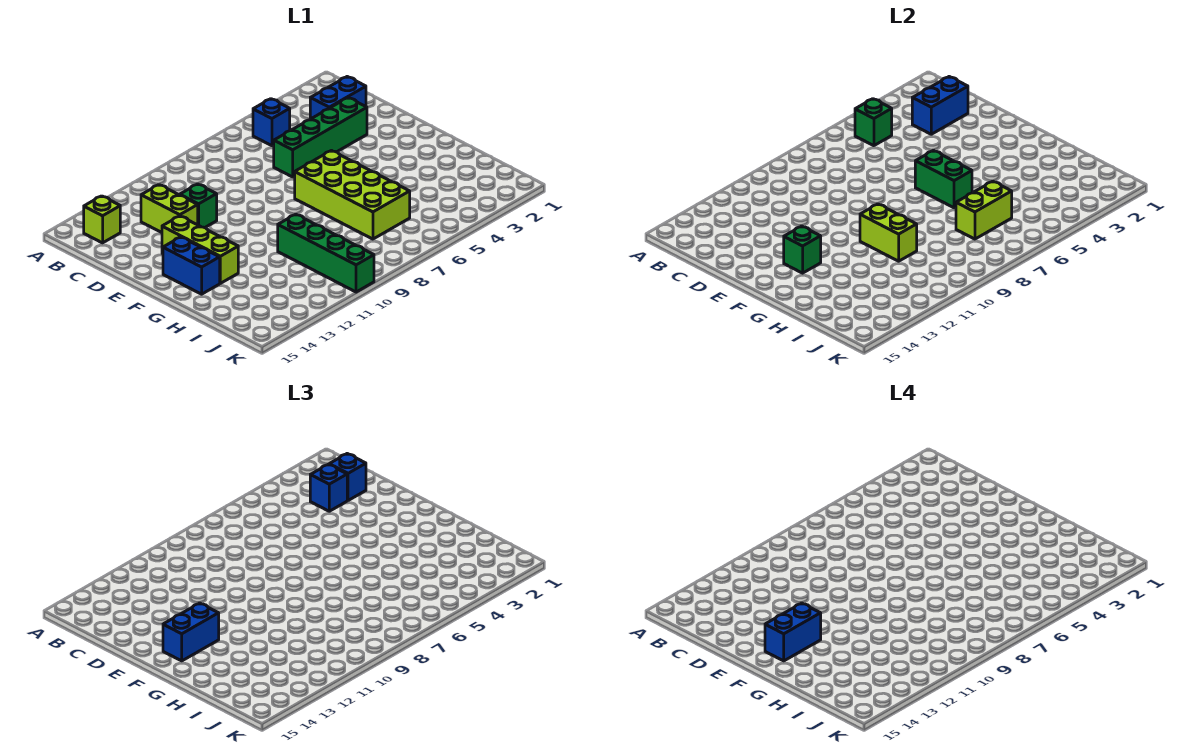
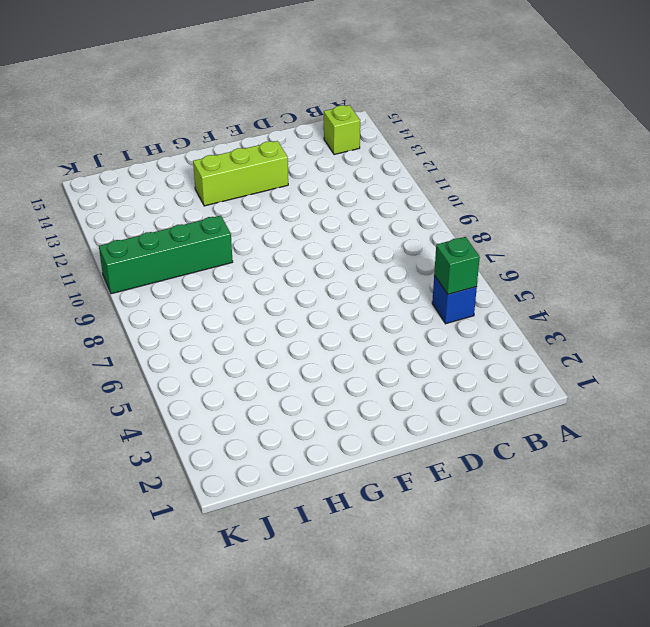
none -> blue 1x2 brick [310,77,366,119]
none -> lime 1x2 brick [141,185,198,233]
none -> green 1x4 brick [274,98,367,177]

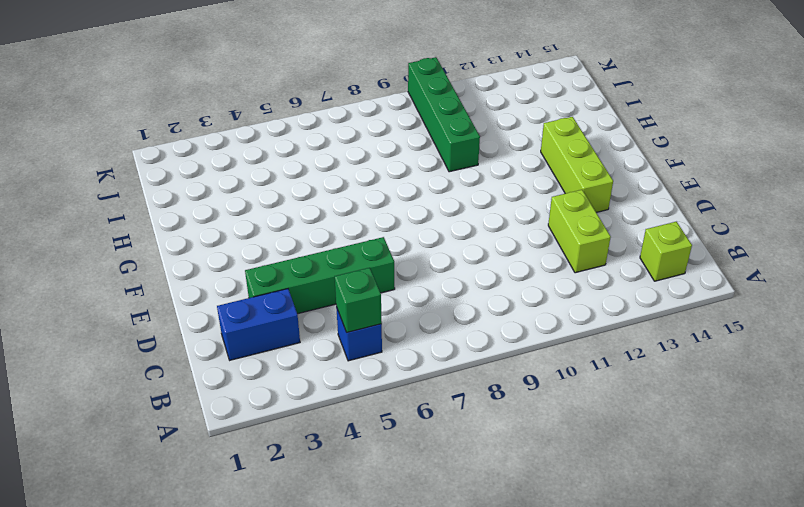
none -> green 1x1 brick [180,184,217,228]
none -> lime 2x4 brick [295,151,410,239]
none -> blue 1x2 brick [163,237,220,294]

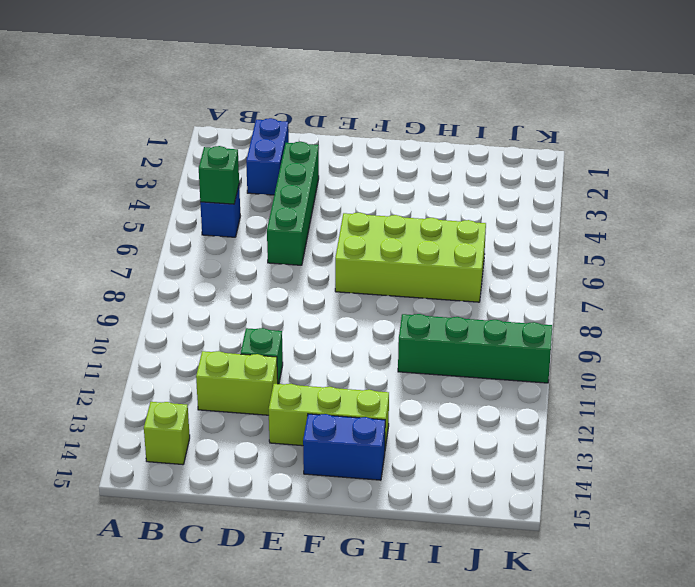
none -> blue 1x2 brick [912,77,968,134]
none -> green 1x2 brick [915,151,972,208]
none -> green 1x1 brick [784,226,821,273]

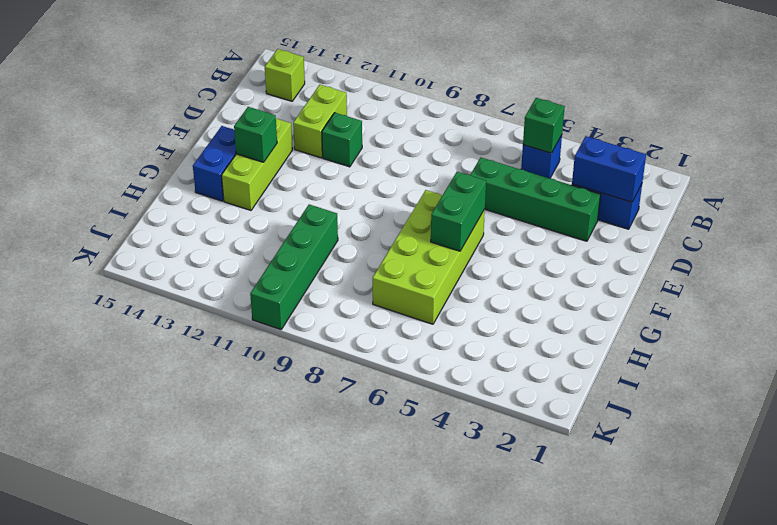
none -> lime 1x2 brick [860,204,917,261]
none -> lime 1x2 brick [956,181,1012,239]
none -> blue 1x1 brick [329,454,366,500]

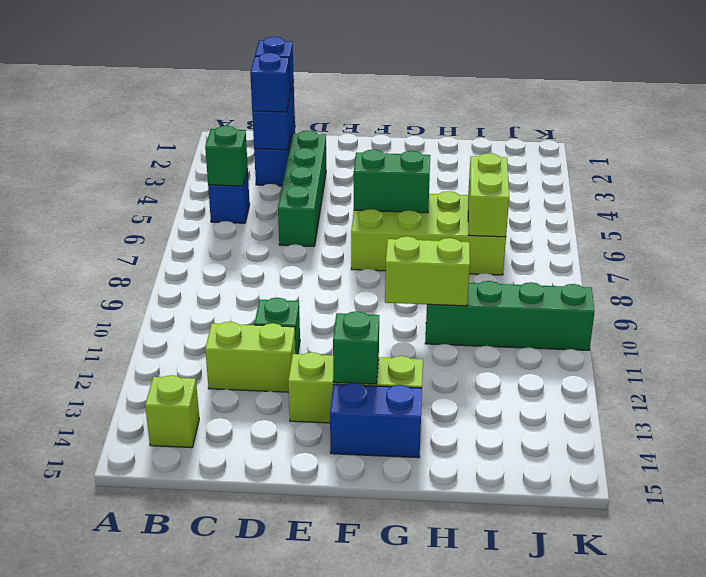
none -> blue 1x2 brick [163,603,219,661]
none -> blue 1x2 brick [765,603,821,661]

